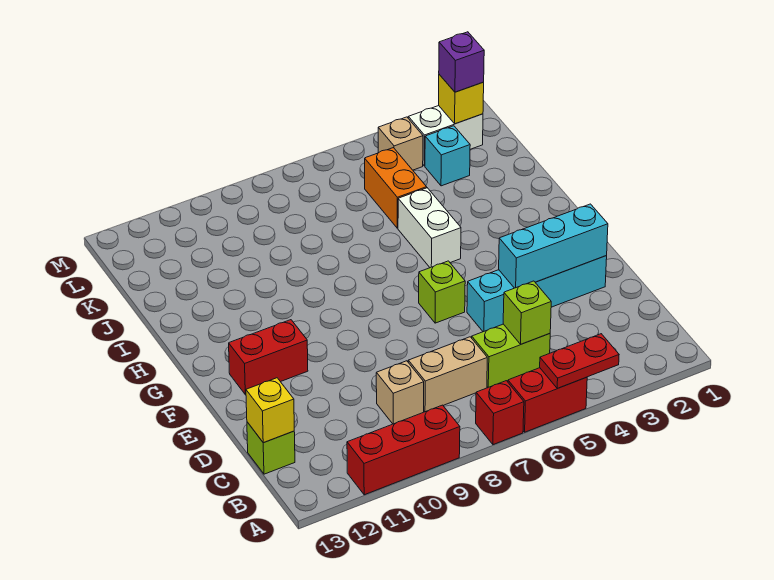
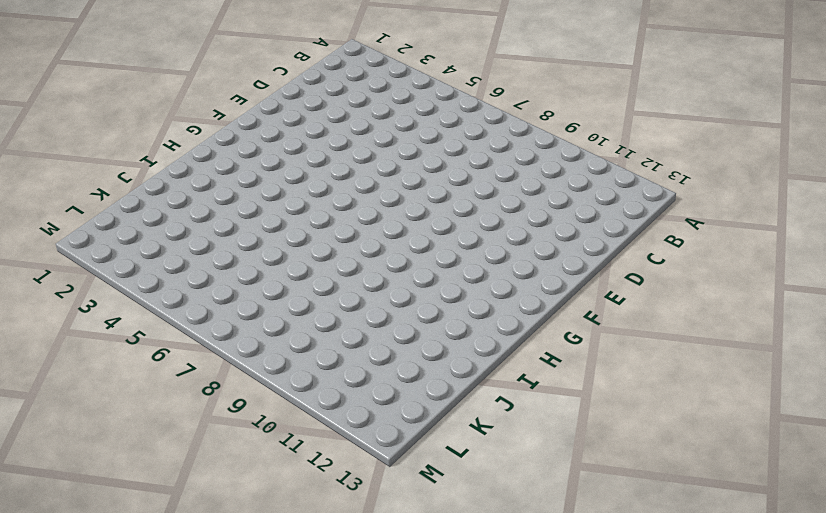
none -> red 1x2 brick [508,368,587,432]
none -> red 1x1 brick [476,381,524,445]
none -> red 1x3 brick [347,405,460,495]

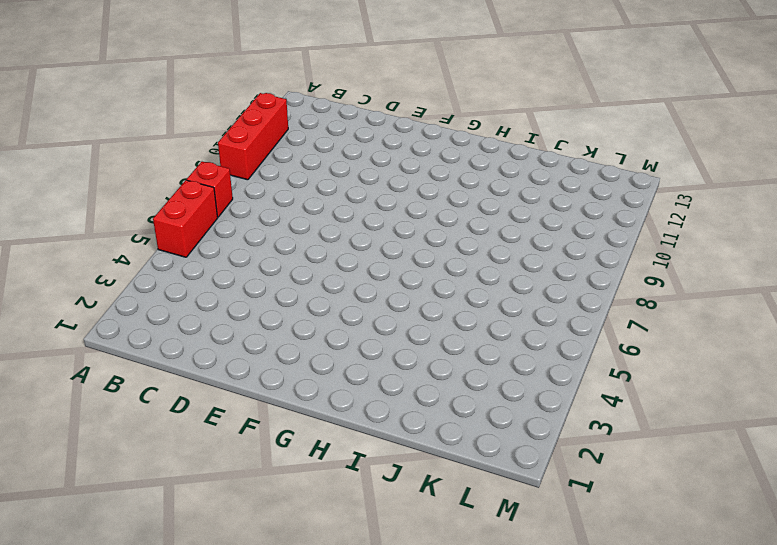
none -> lime 1x2 brick [472,324,550,387]
none -> tan 1x2 brick [408,337,487,412]
none -> tan 1x1 brick [376,361,424,424]

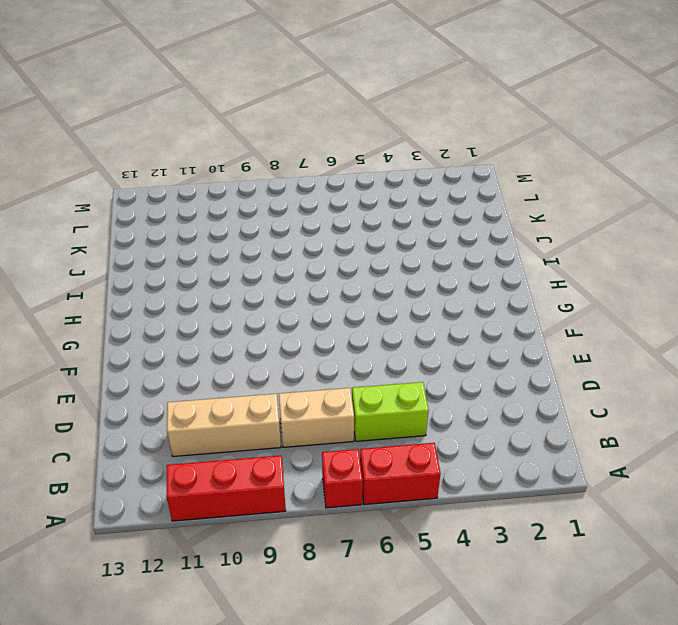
tan 1x3 brick [167,394,281,457] -> tan 1x1 brick [376,361,424,424]
none -> lime 1x1 brick [247,422,295,474]
none -> cyan 1x4 brick [467,256,607,332]
none -> lime 1x1 brick [419,261,465,323]

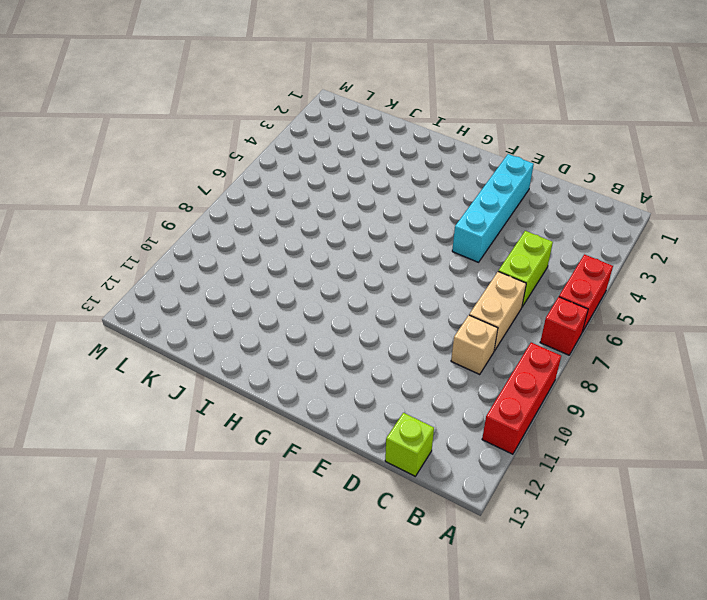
none -> lime 1x1 brick [419,261,465,323]
none -> red 1x2 brick [229,320,308,395]
none -> white 1x2 brick [398,188,461,268]

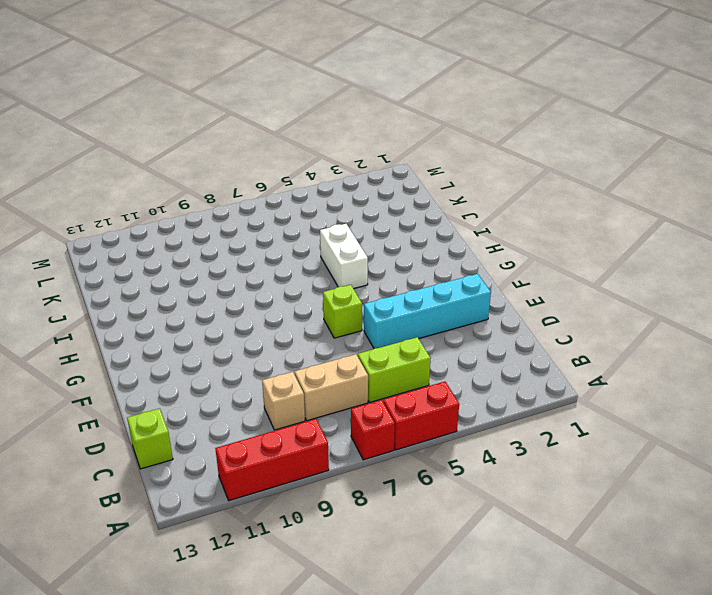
none -> red 1x2 brick [229,320,308,395]
none -> orange 1x2 brick [365,148,427,228]
none -> cyan 1x1 brick [425,126,470,186]

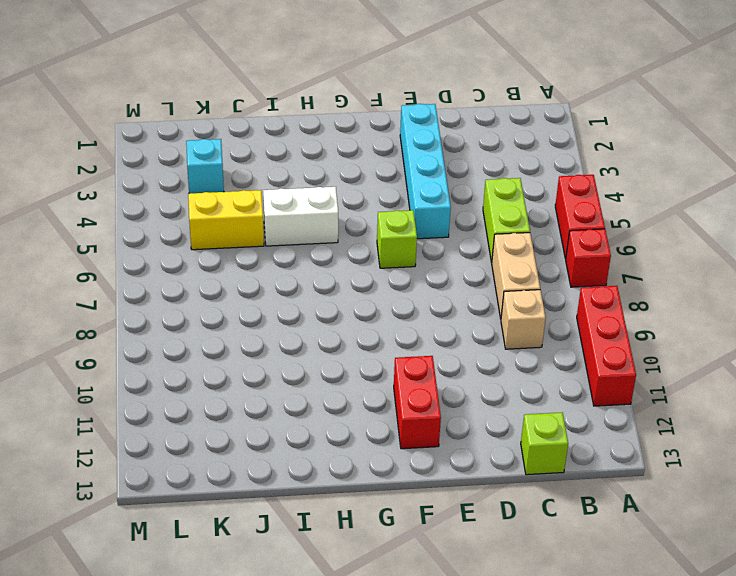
yellow 1x2 brick [188,190,264,250] -> orange 1x2 brick [365,148,427,228]
none -> white 1x2 brick [408,106,483,166]
none -> tan 1x1 brick [378,117,423,170]
none -> red 1x2 plate [540,334,619,388]

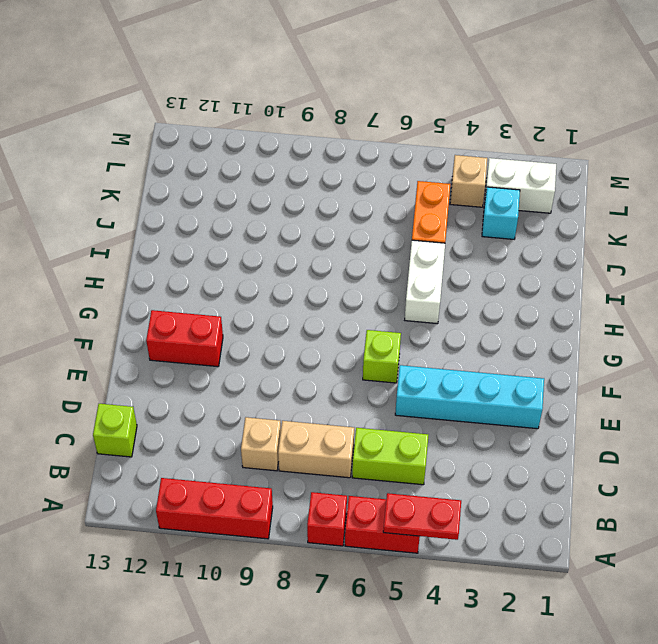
none -> lime 1x1 brick [503,281,551,344]
none -> yellow 1x1 brick [246,378,294,443]
none -> cyan 1x3 brick [499,204,608,288]

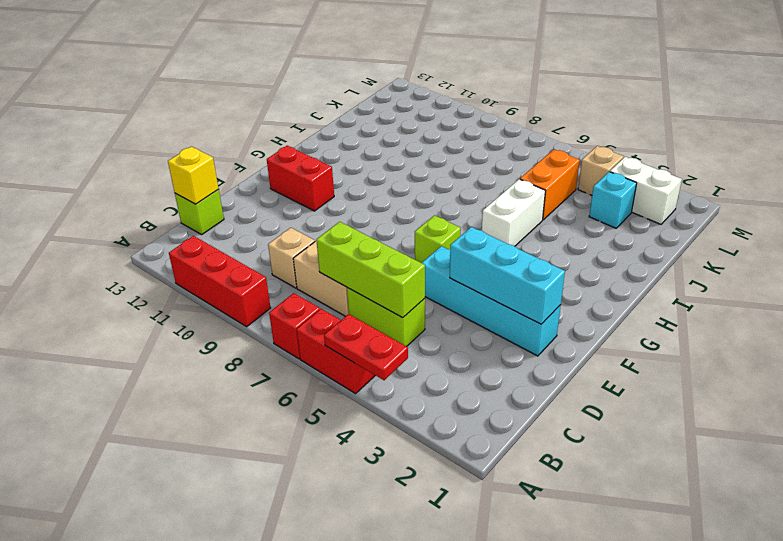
lime 1x3 brick [316,222,425,318] -> lime 1x1 brick [503,281,551,344]
none -> yellow 1x1 brick [439,75,484,124]
none -> purple 1x1 brick [439,32,484,92]

